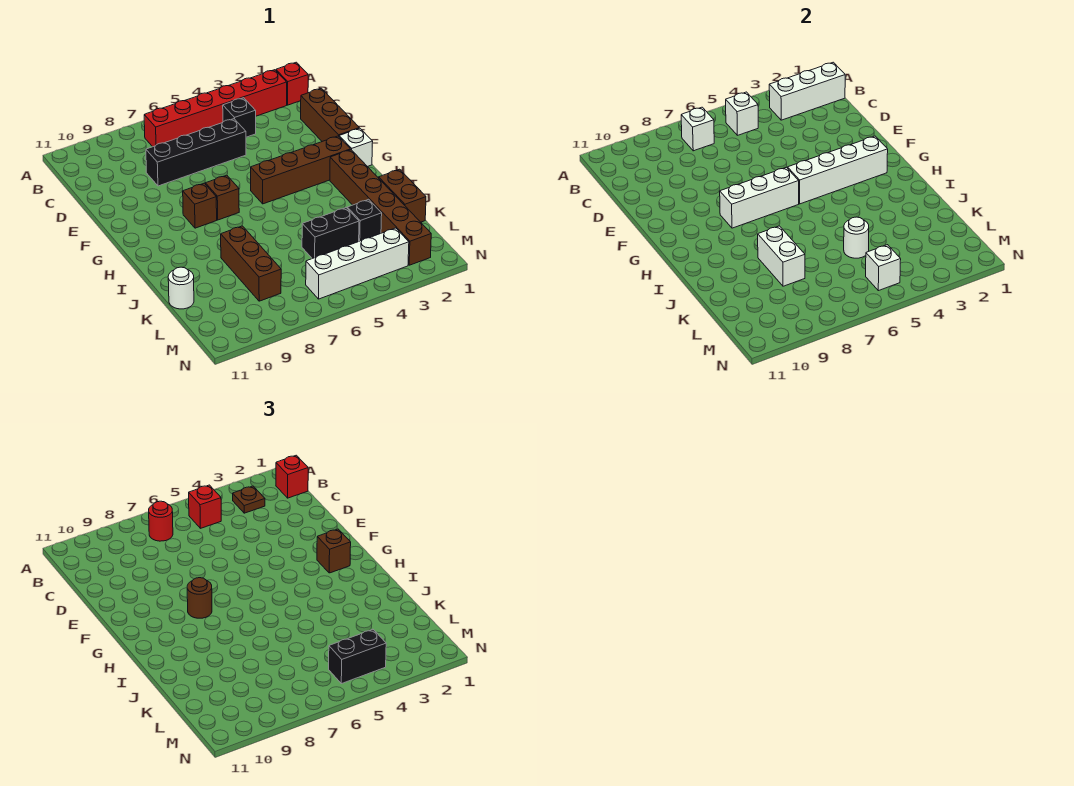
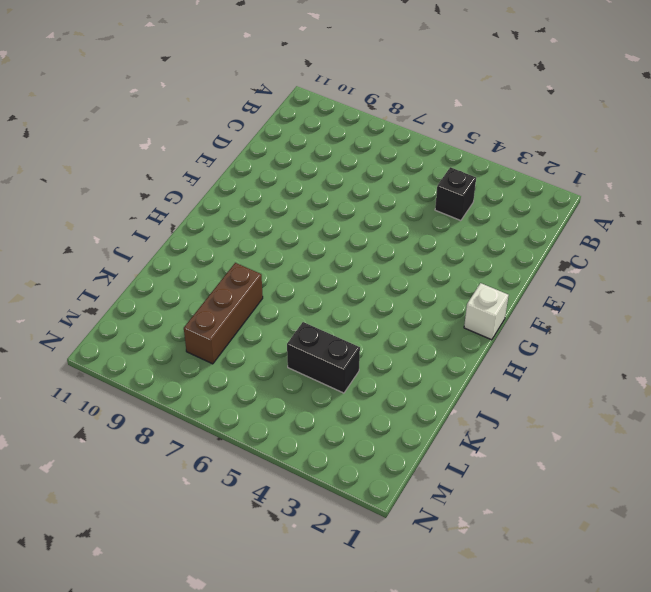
none -> red 1x1 brick [276,62,308,105]
none -> red 1x6 brick [144,70,287,147]
none -> brown 1x3 brick [301,88,359,141]
none -> black 1x4 brick [146,119,246,186]

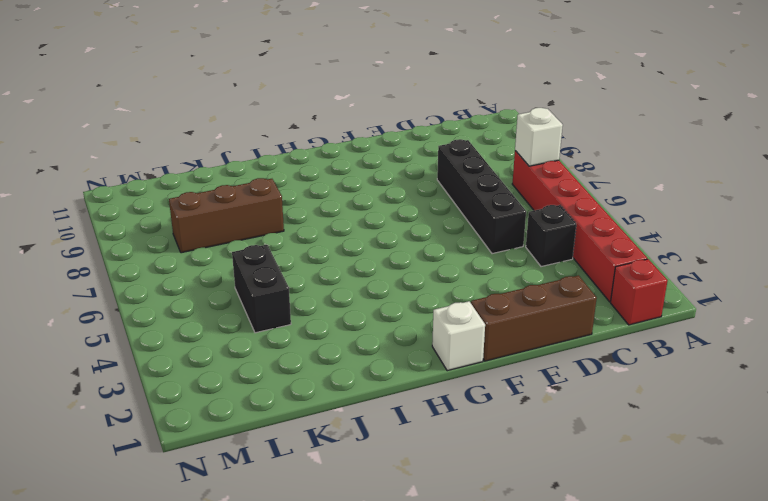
none -> brown 1x4 brick [251,136,351,204]
none -> brown 1x1 brick [205,175,239,220]
none -> brown 1x1 brick [183,183,217,228]
none -> brown 1x6 brick [330,150,431,265]

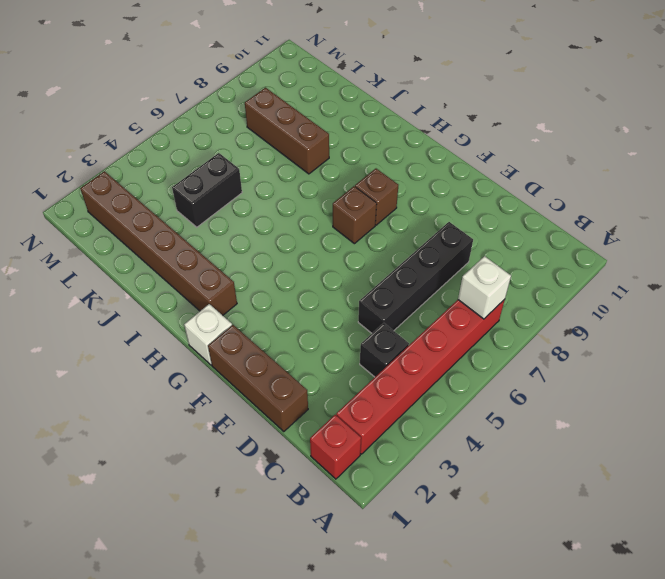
none -> brown 1x4 brick [251,136,351,204]
none -> brown 1x2 brick [379,169,426,222]
none -> black 1x1 brick [347,199,382,241]
none -> white 1x1 round brick [168,267,194,309]

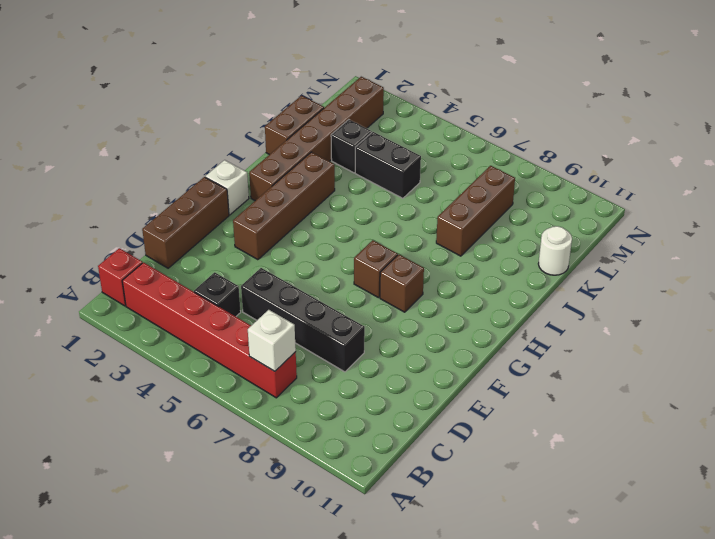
brown 1x4 brick [233,152,335,260] -> brown 1x4 brick turned to [251,136,351,204]
none -> white 1x4 brick [306,228,409,299]
none -> white 1x3 brick [769,62,845,120]
none -> white 1x1 brick [726,92,758,135]
none -> white 1x4 brick [788,136,888,204]

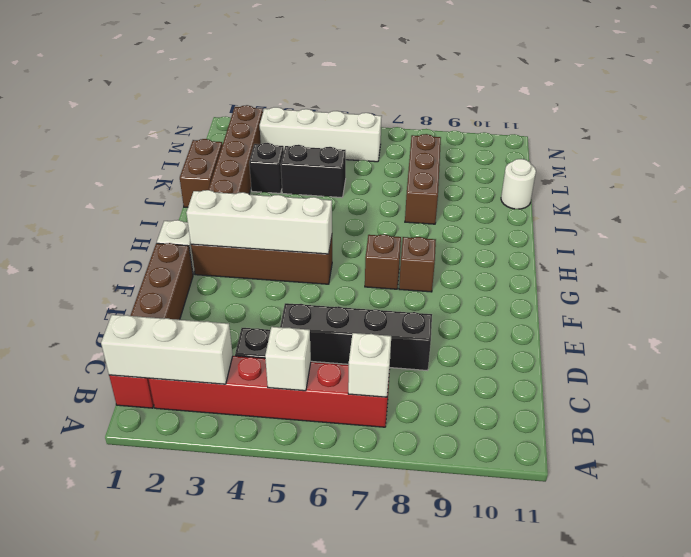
none -> white 1x3 brick [720,167,799,228]
none -> white 1x2 brick [758,226,805,286]
none -> white 1x1 round brick [844,217,869,258]
none -> white 1x1 brick [866,245,901,291]

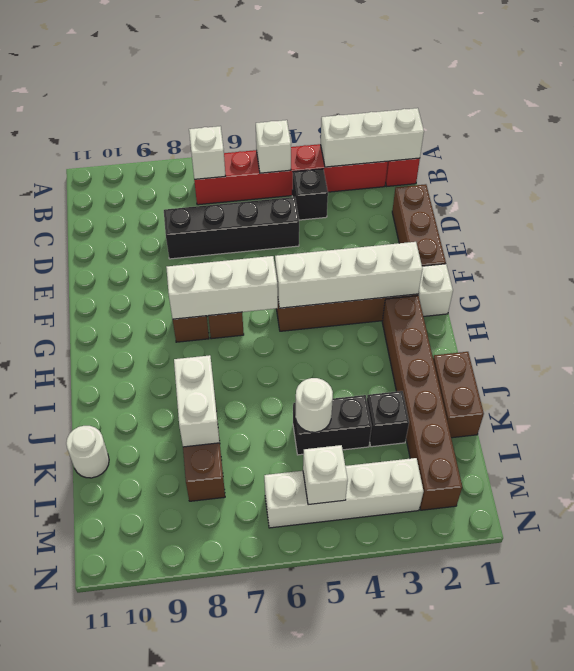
none -> red 1x1 brick [276,455,308,498]
none -> brown 1x1 plate [233,486,265,513]
none -> red 1x1 brick [189,485,221,528]
none -> red 1x1 round brick [149,501,173,541]

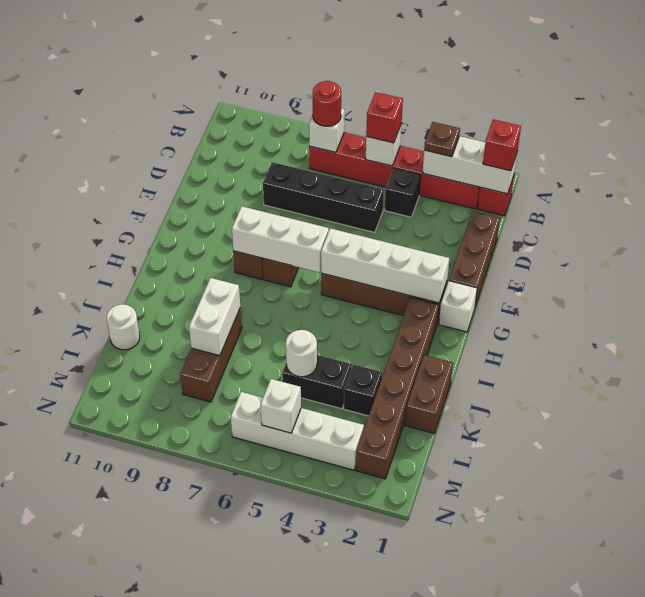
none -> brown 1x1 brick [317,529,351,573]
none -> brown 1x1 round brick [187,578,212,618]
none -> black 1x2 brick [329,630,386,684]

